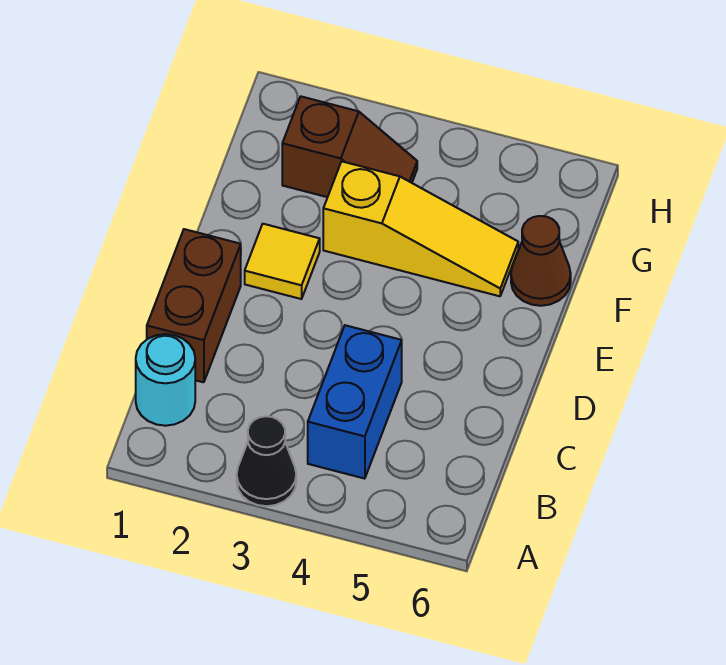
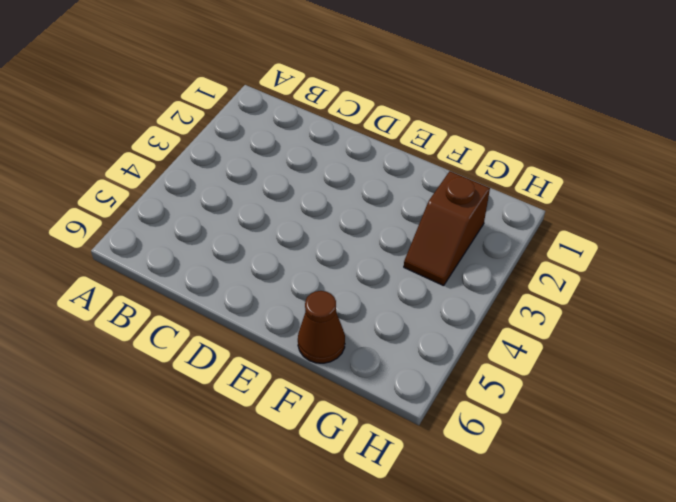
none -> black 1x1 cone [237,416,296,506]
none -> cyan 1x1 round brick [136,334,195,426]

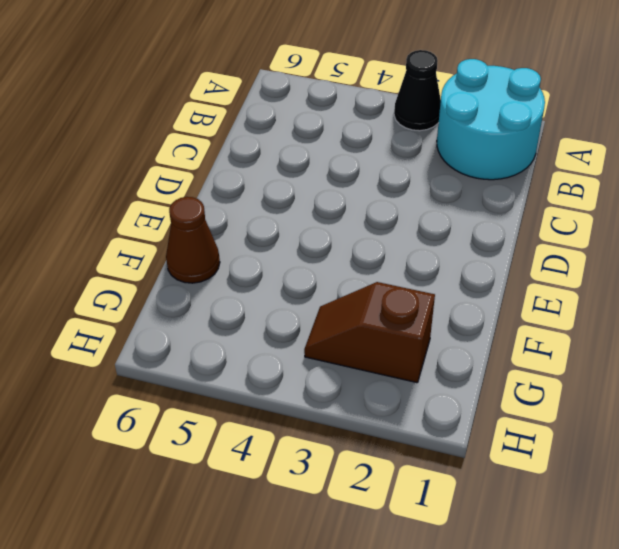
cyan 2x2 round brick [437,59,545,180] -> cyan 1x1 round brick [136,334,195,426]
none -> blue 1x2 brick [308,325,402,479]
none -> brown 1x2 brick [147,229,241,382]

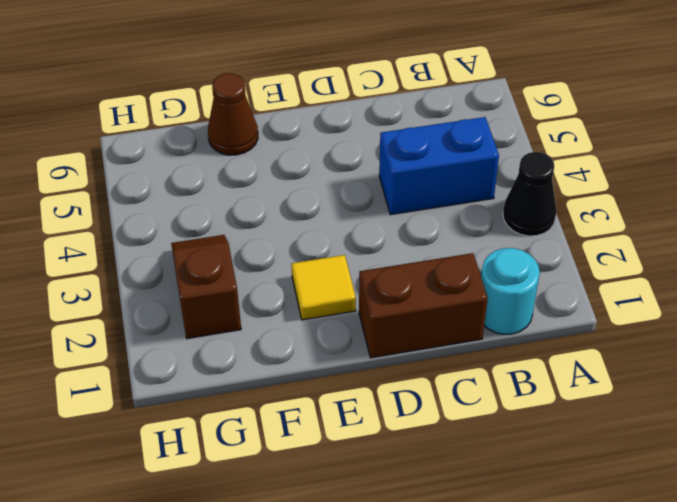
none -> yellow 1x3 slope [323,161,518,296]

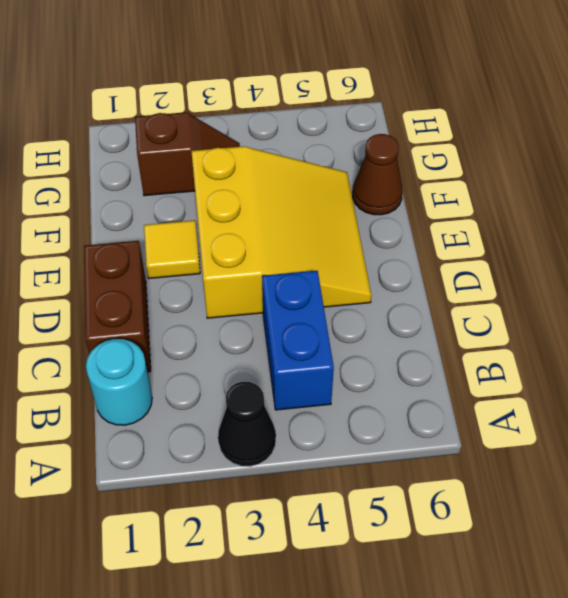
yellow 3x3 slope [191,146,371,318] -> yellow 1x3 slope [323,161,518,296]

